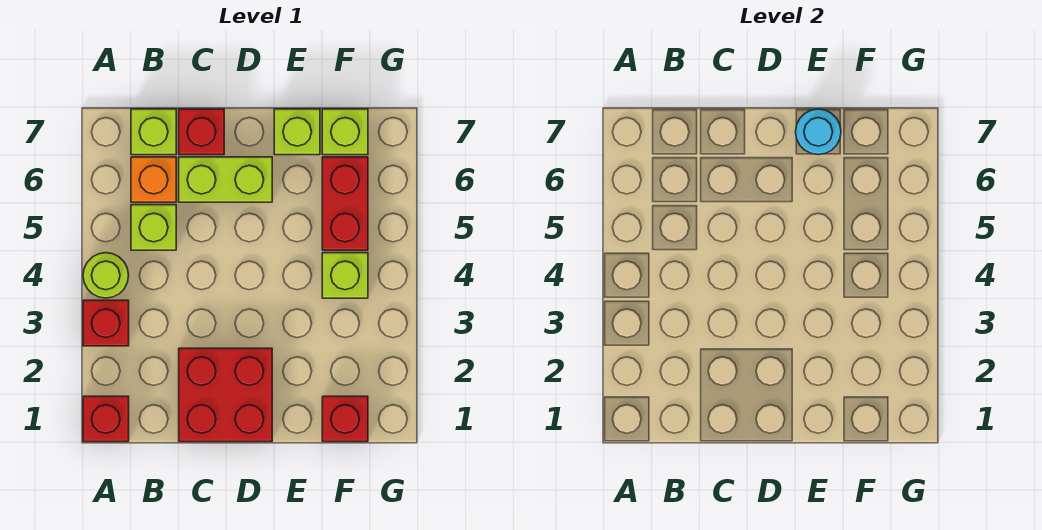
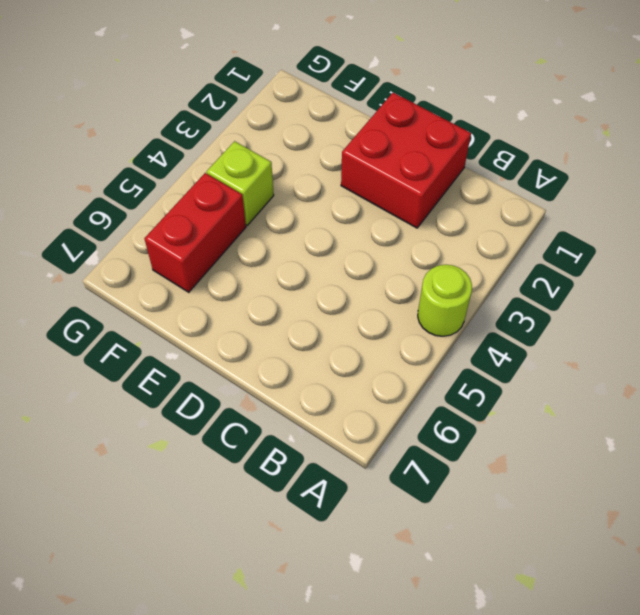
none -> red 1x1 brick [83,396,129,442]
none -> red 1x1 brick [83,300,129,346]
none -> lime 1x1 brick [131,205,176,250]

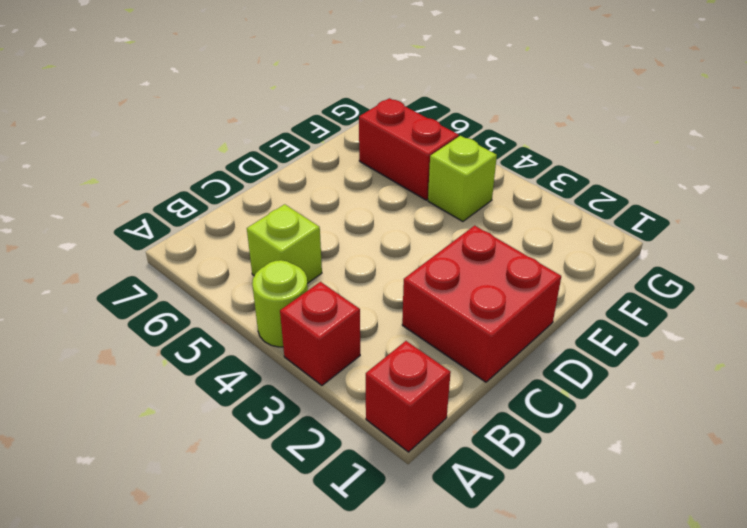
none -> orange 1x1 brick [131,157,176,202]
none -> lime 1x1 brick [131,109,176,155]
none -> lime 1x2 brick [179,157,272,202]

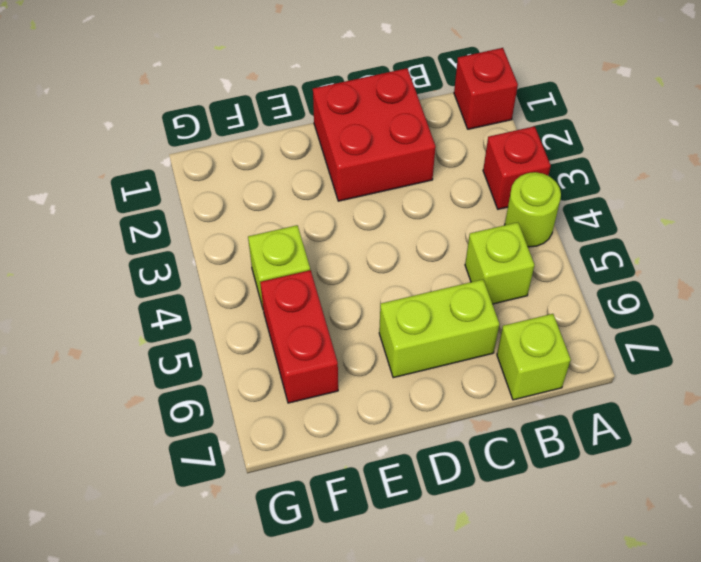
none -> orange 1x1 brick [131,157,176,202]
none -> red 1x1 brick [179,109,224,155]
none -> lime 1x1 brick [274,109,320,155]

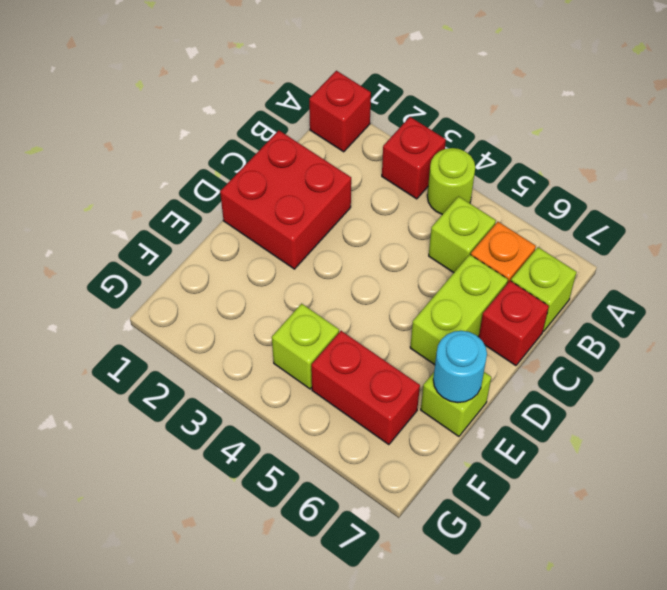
none -> red 1x1 brick [322,396,368,442]
none -> lime 1x1 brick [322,109,368,155]

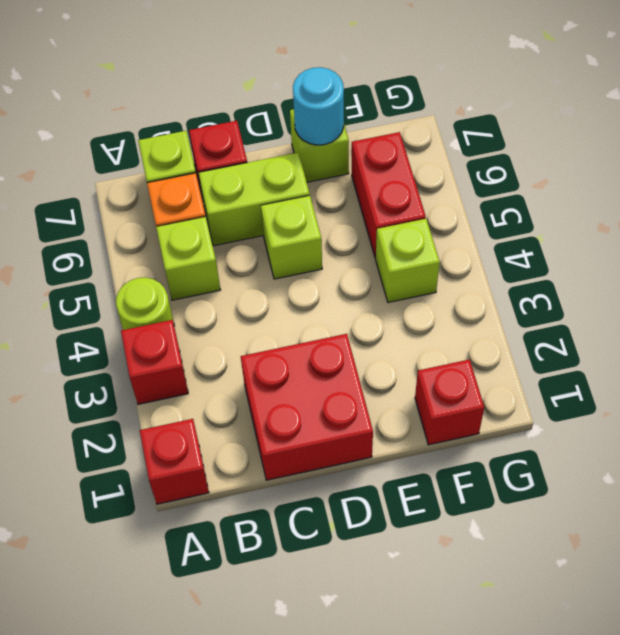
lime 1x1 brick [261,196,322,279] -> lime 1x1 brick moved to [322,109,368,155]

